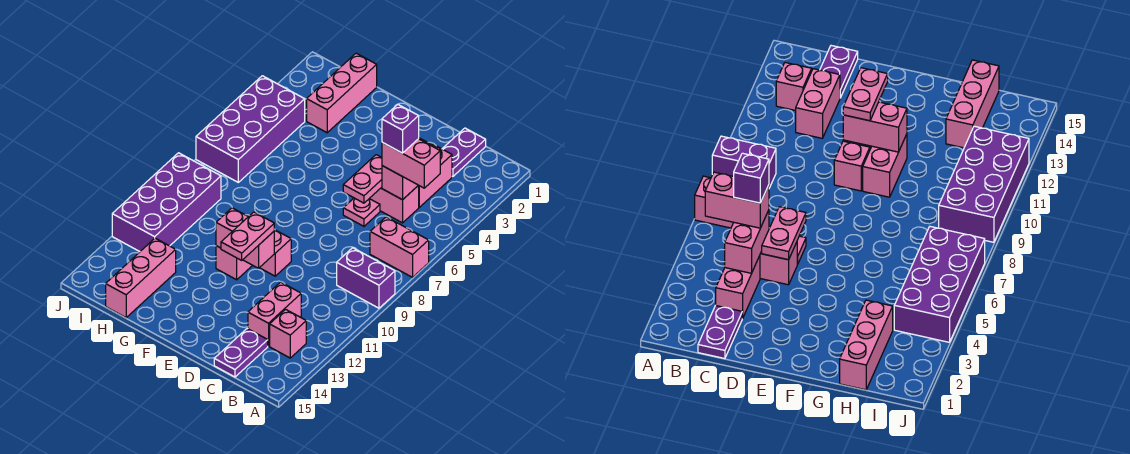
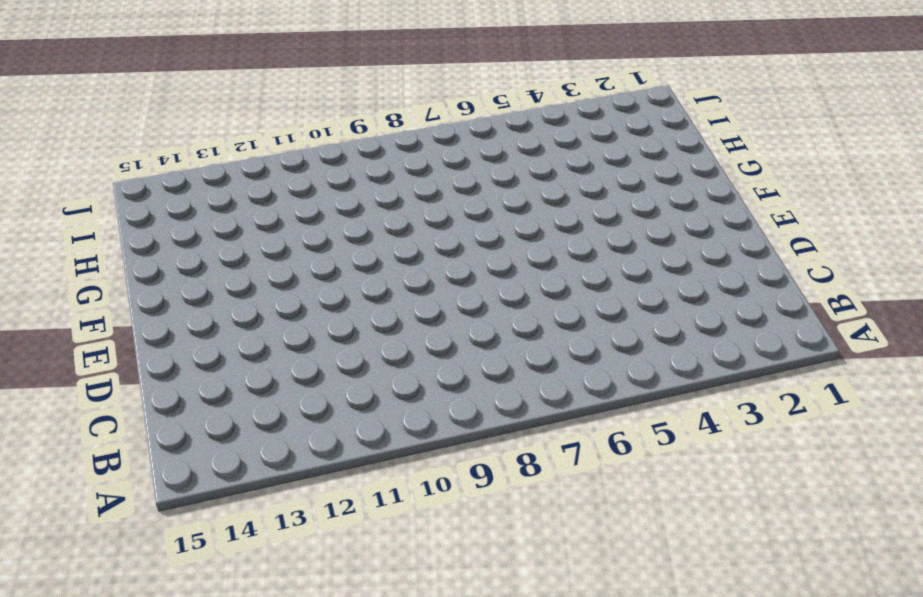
none -> pink 1x2 brick [370,217,429,277]
none -> purple 1x2 brick [337,248,395,308]
none -> pink 1x1 brick [270,309,306,358]

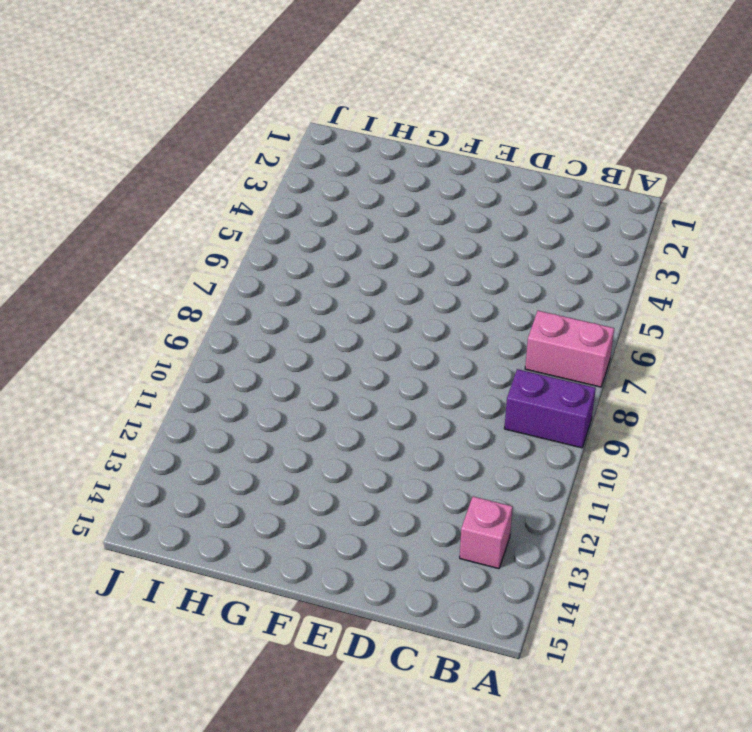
none -> purple 1x2 plate [442,128,486,177]
none -> pink 1x2 brick [419,143,452,207]
none -> pink 1x2 brick [369,185,419,223]

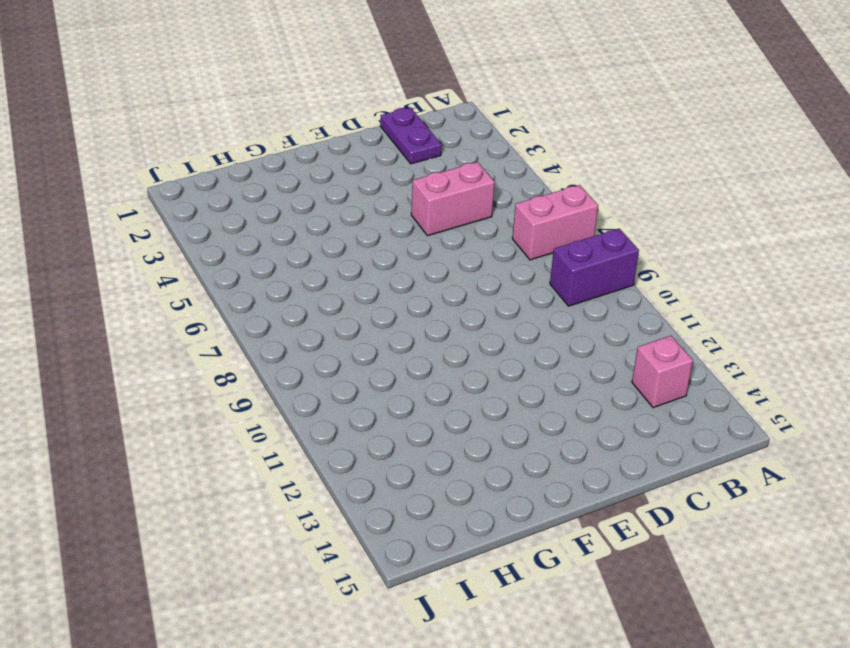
none -> pink 1x2 brick [419,143,452,207]
none -> pink 1x2 brick [248,282,301,346]
none -> purple 1x2 plate [214,329,268,377]

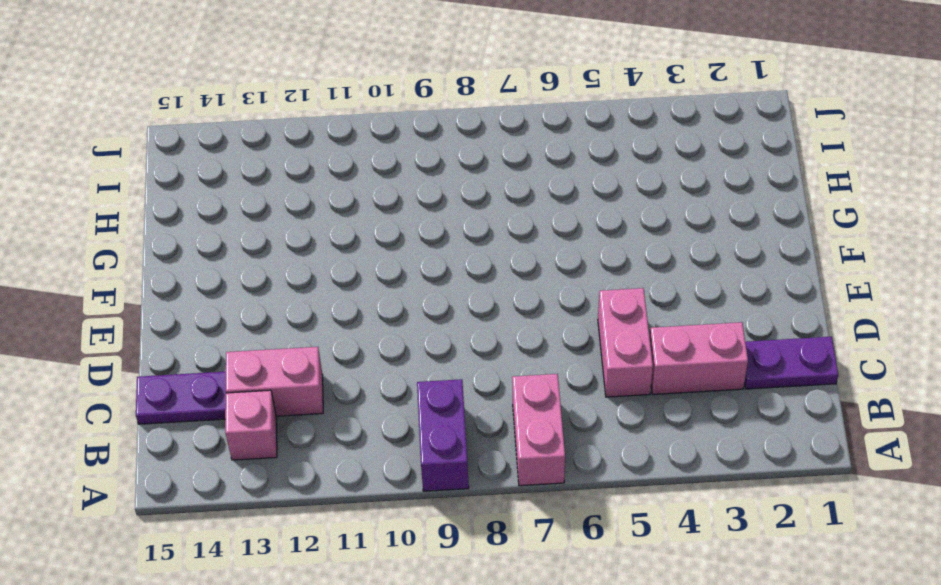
none -> pink 1x1 plate [343,198,380,226]
none -> pink 1x1 brick [260,230,291,276]
none -> pink 1x2 brick [216,216,252,280]

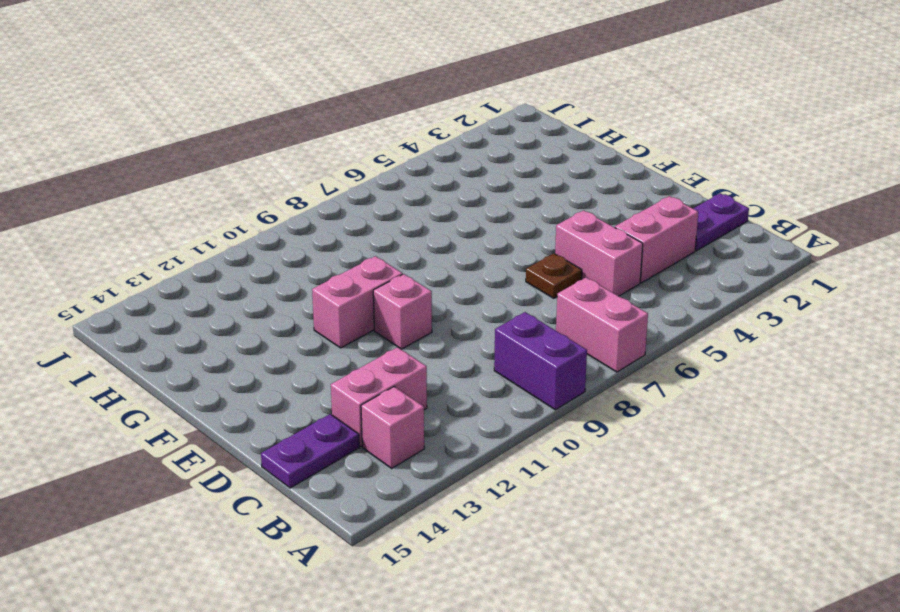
brown 1x1 plate [526,253,582,298] -> pink 1x1 plate [343,198,380,226]
none -> pink 1x3 brick [307,53,377,133]
none -> pink 1x3 brick [106,238,176,318]
none -> purple 2x4 brick [196,76,305,182]

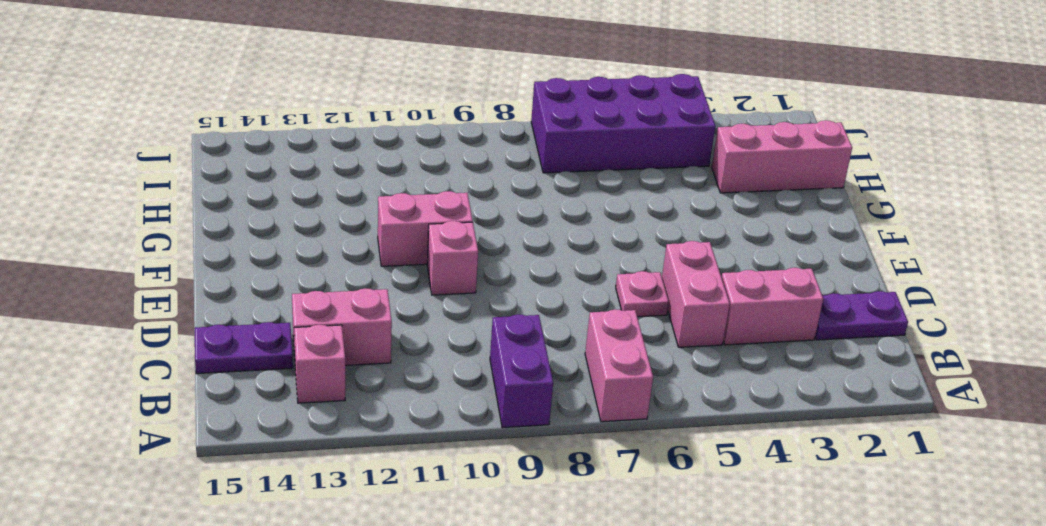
none -> pink 1x3 brick [106,238,176,318]
none -> purple 2x4 brick [112,153,221,251]
none -> pink 1x2 brick [382,138,435,200]

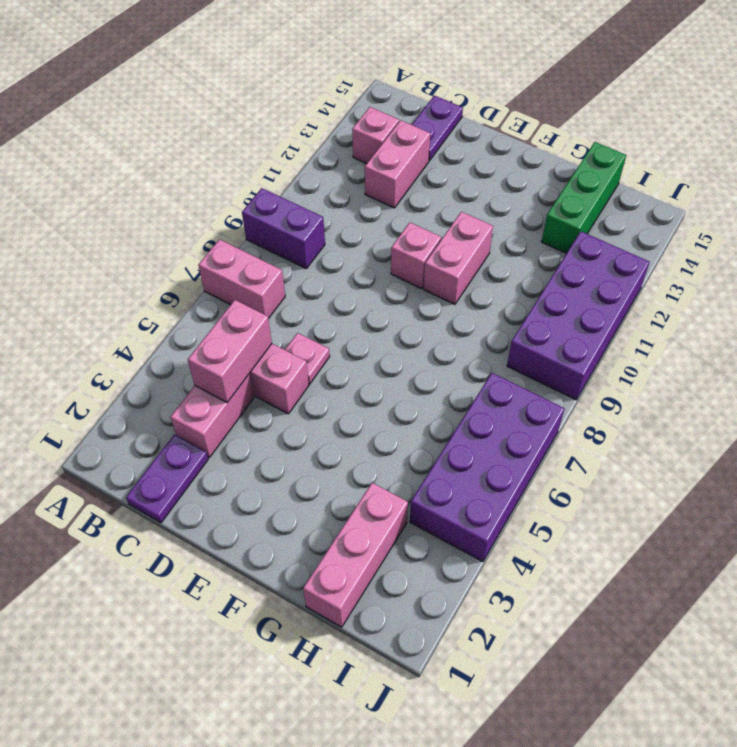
green 1x3 brick [542,142,626,253] -> pink 1x3 brick [106,238,176,318]
none -> pink 1x2 plate [343,155,382,203]
none -> pink 1x2 brick [216,208,274,268]
none -> pink 1x2 brick [382,139,440,188]

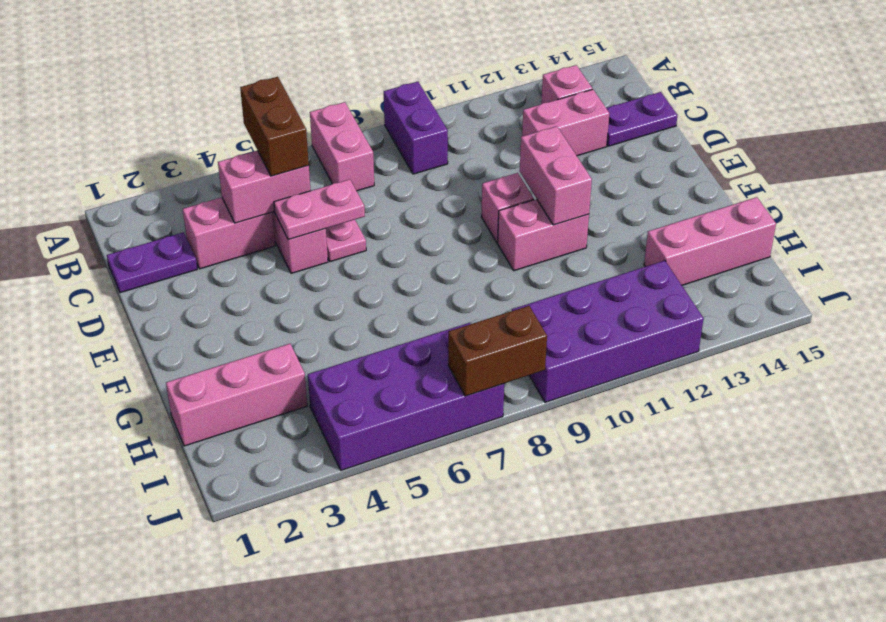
brown 1x2 brick [240,77,309,176] -> pink 1x2 brick [382,139,440,188]
brown 1x2 brick [448,306,547,396] -> none
none -> pink 1x2 plate [221,212,274,260]
none -> purple 1x1 brick [382,105,419,153]

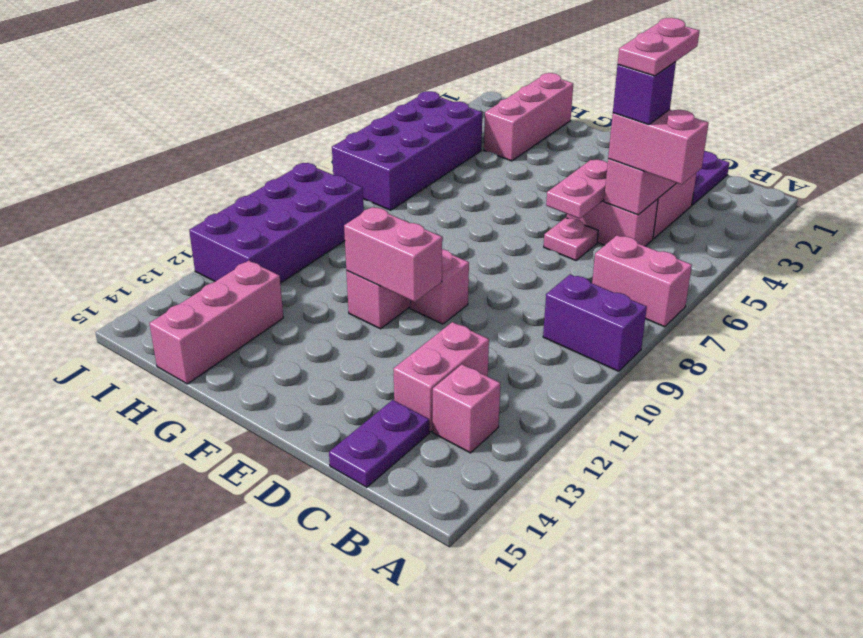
pink 1x2 plate [618,18,699,76] -> pink 1x2 plate moved to [221,212,274,260]

